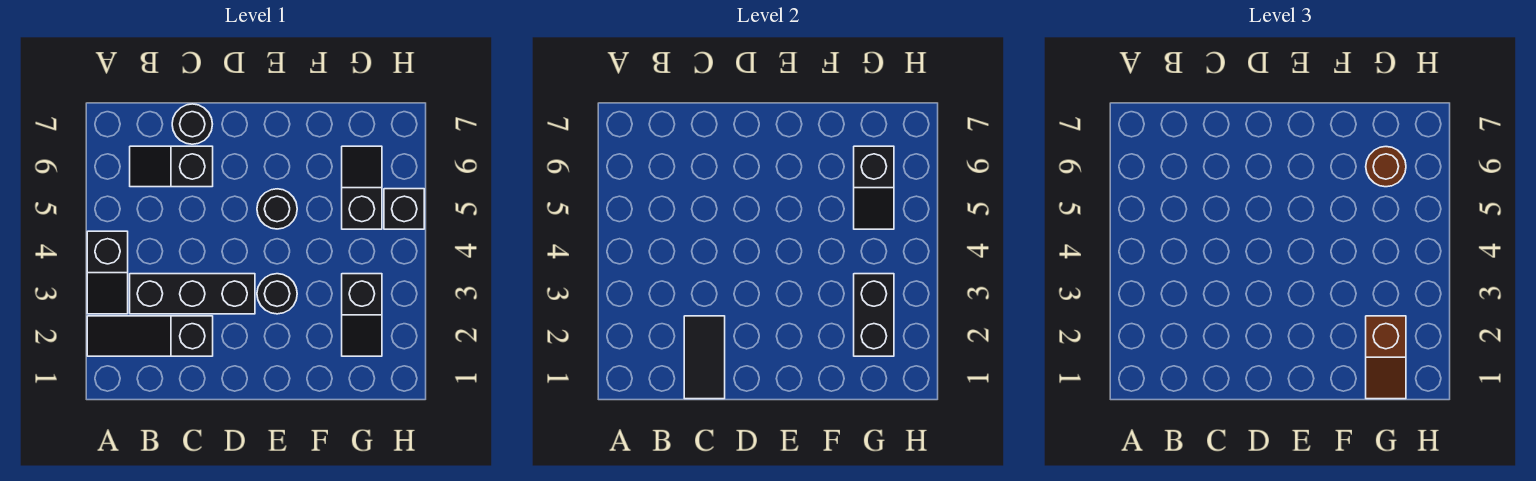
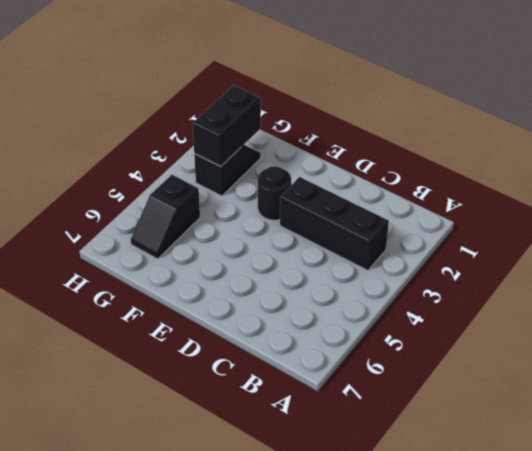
none -> black 1x3 slope [87,316,213,356]
none -> black 1x2 slope [87,231,128,314]
none -> black 1x2 slope [130,146,213,187]

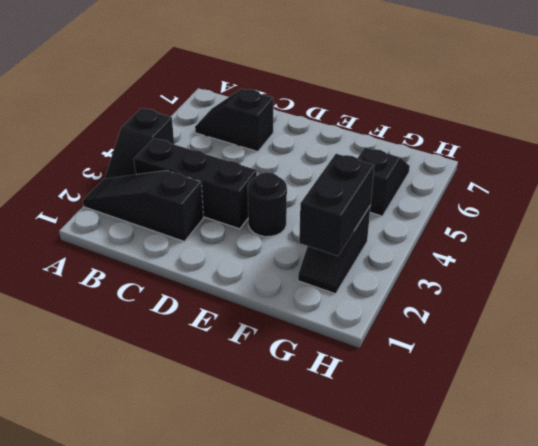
none -> black 1x1 round brick [172,104,212,144]
none -> black 1x1 round brick [257,189,297,229]
none -> black 1x1 brick [384,189,424,229]

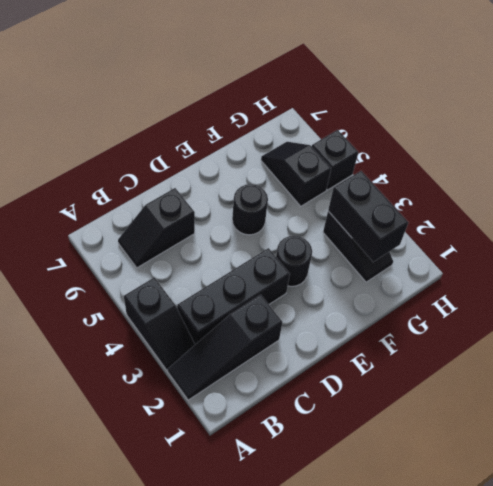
none -> black 1x1 round brick [172,104,212,144]
none -> black 1x2 tile [684,316,725,399]
none -> black 1x2 slope [854,146,894,229]

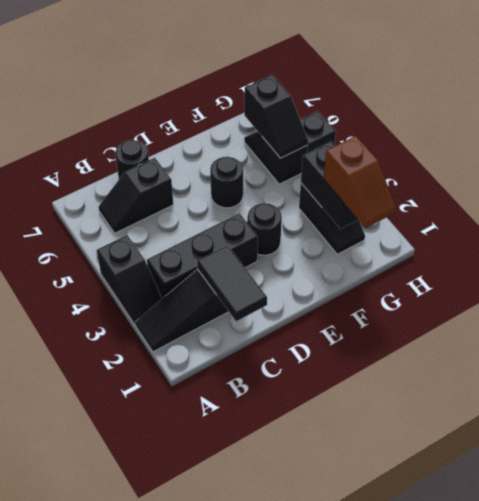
none -> brown 1x1 round brick [1366,147,1406,187]

